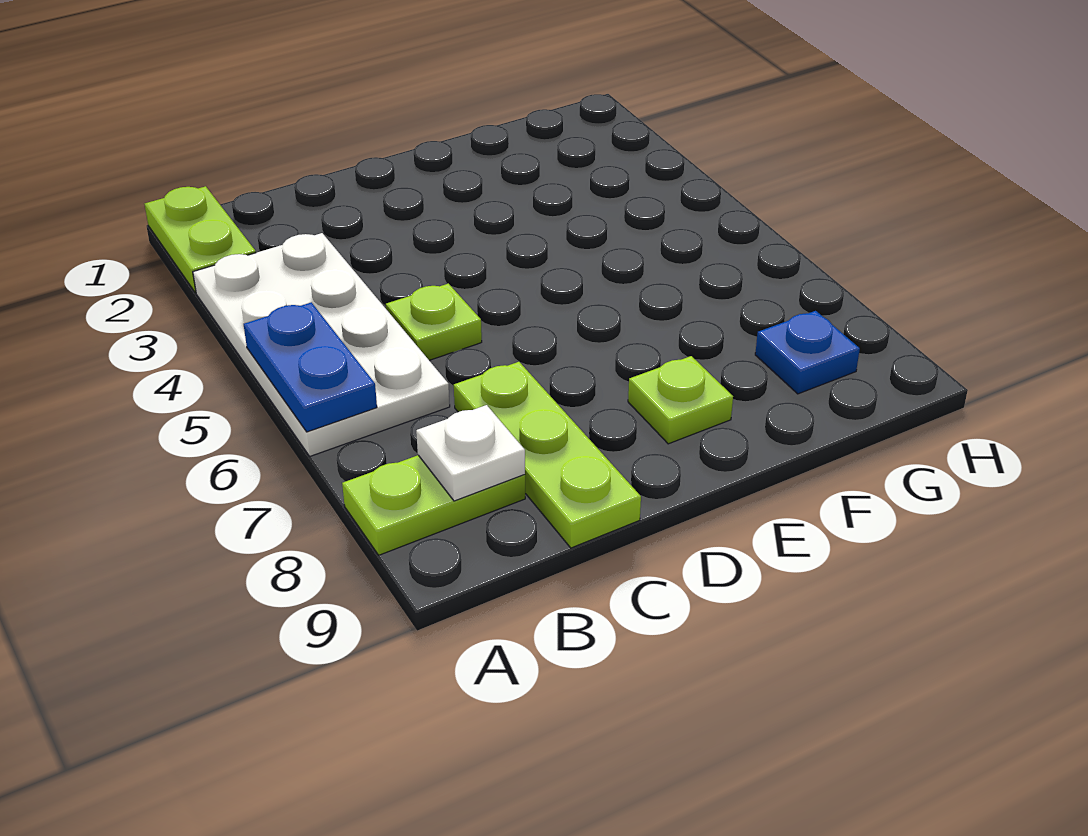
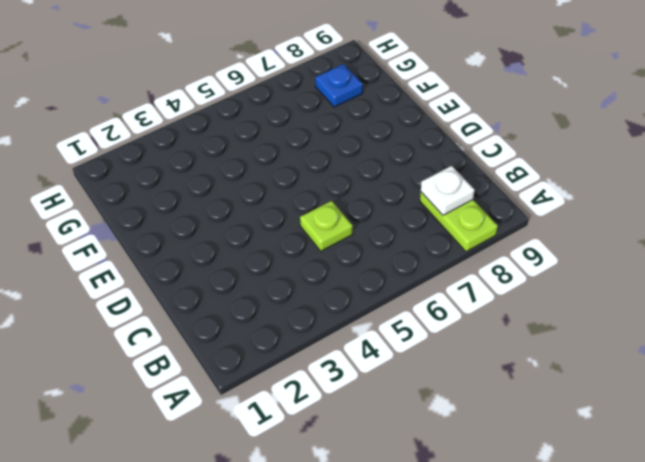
none -> lime 1x2 plate [145,186,256,293]
none -> white 2x4 plate [193,233,450,456]

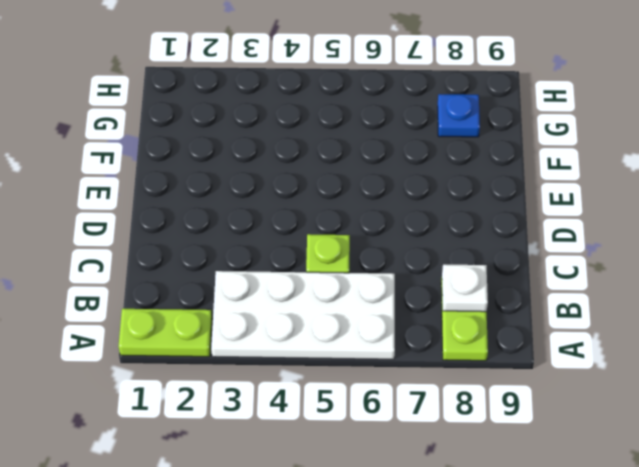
none -> lime 1x3 plate [454,362,641,548]
none -> lime 1x1 plate [628,356,733,444]

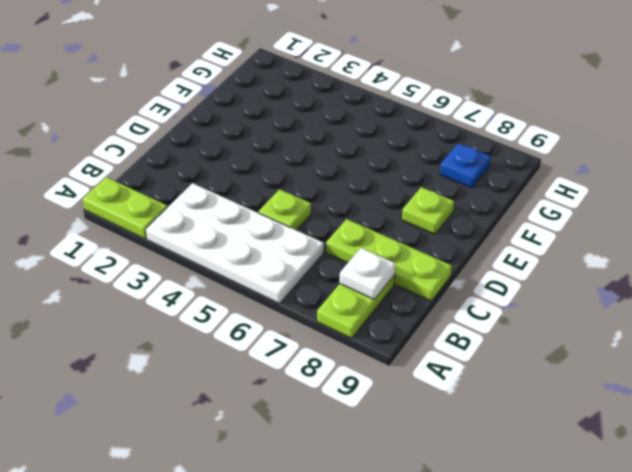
none -> blue 1x2 plate [244,302,377,432]

